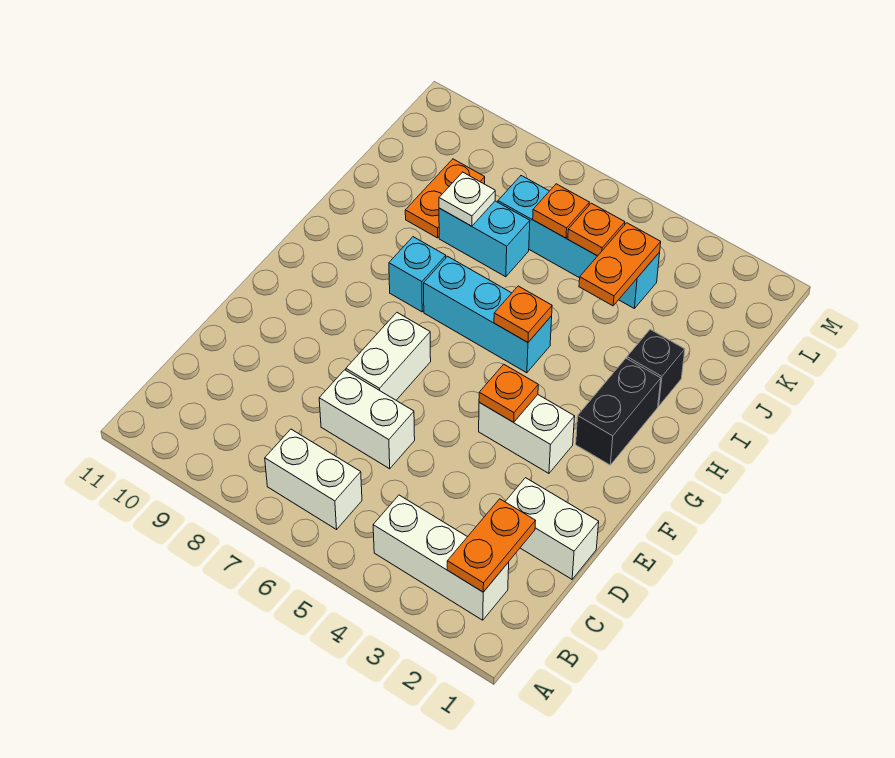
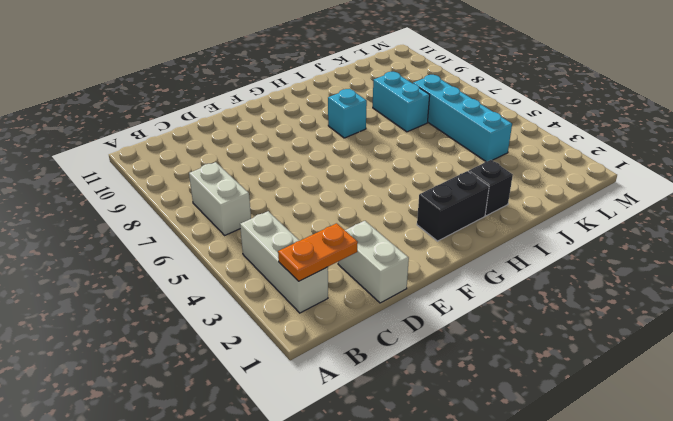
none -> white 1x2 brick [319,370,415,469]
none -> white 1x2 brick [346,313,431,400]
none -> white 1x2 brick [479,395,575,473]

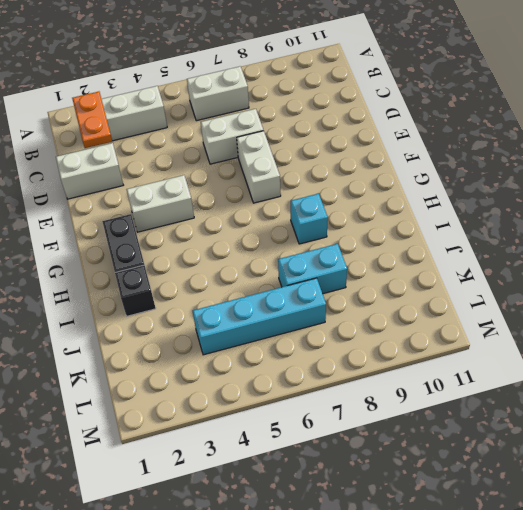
none -> cyan 1x3 brick [424,256,552,373]
none -> orange 1x2 plate [405,159,485,238]
none -> orange 1x1 plate [479,364,538,422]

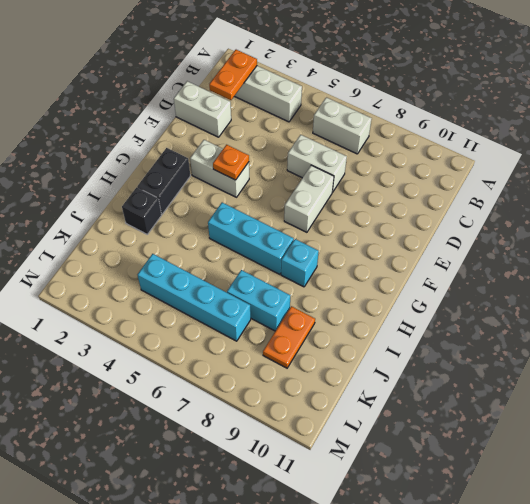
none -> orange 1x1 plate [494,286,552,342]
none -> orange 1x2 plate [579,223,661,306]
none -> white 1x1 plate [439,172,495,226]

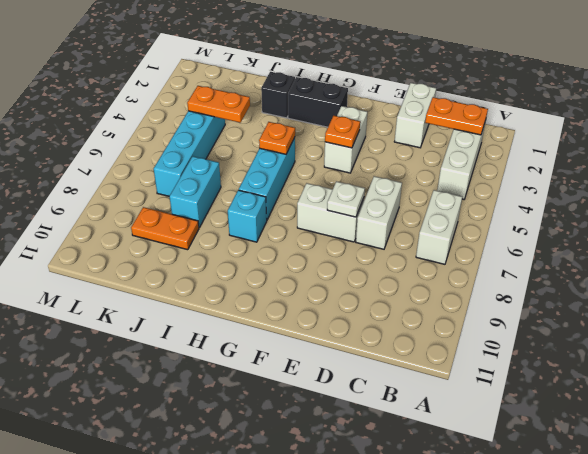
white 1x1 plate [327,181,365,217] -> white 1x1 plate moved to [439,172,495,226]
none -> orange 1x1 plate [568,203,625,256]
none -> orange 1x1 plate [533,184,589,238]

